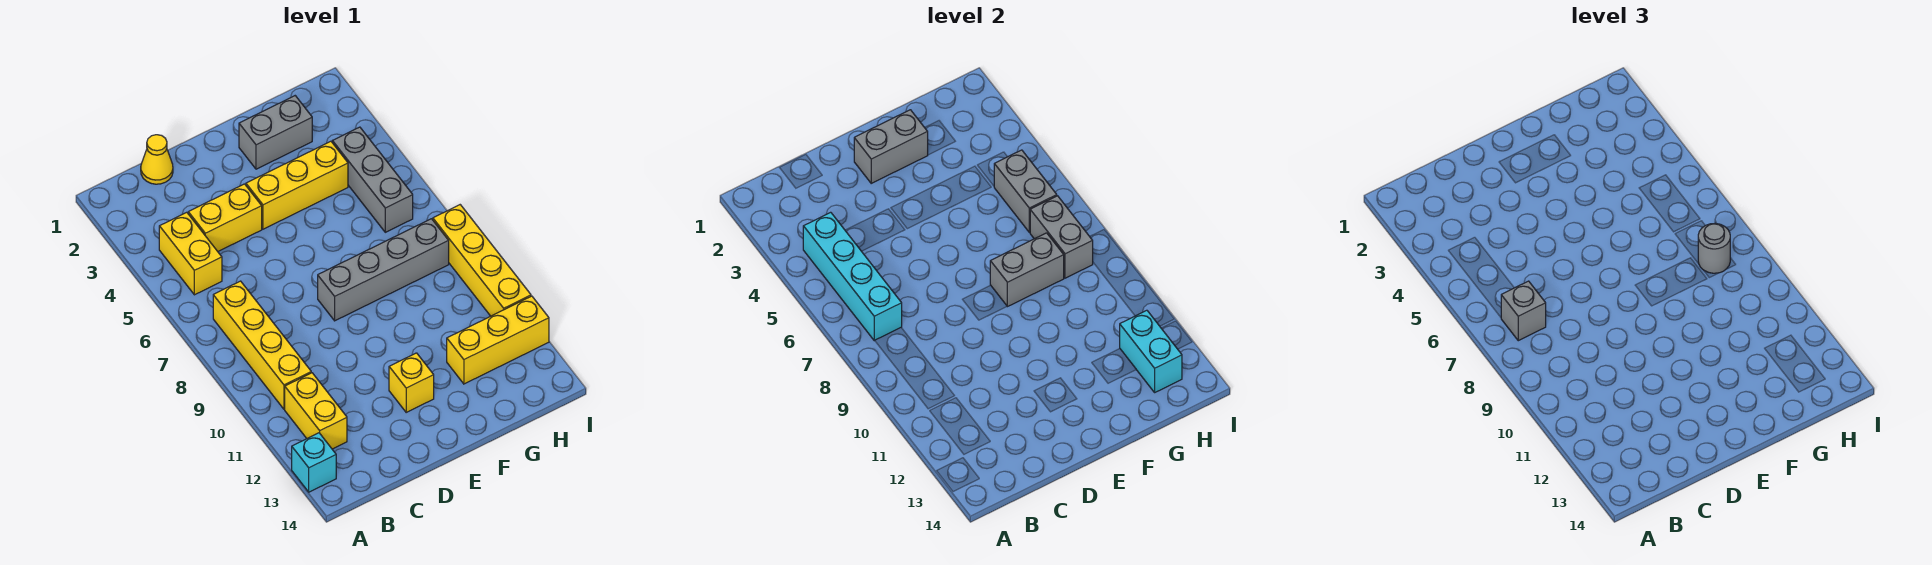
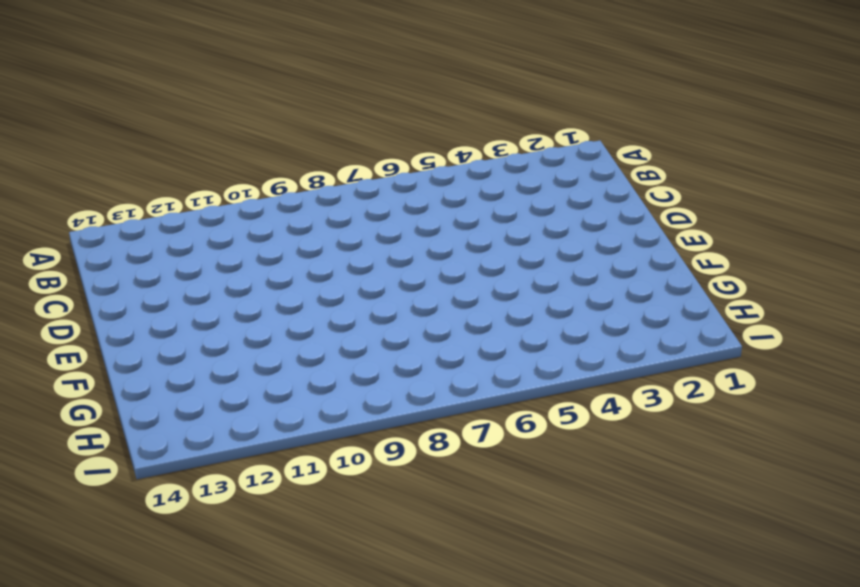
none -> cyan 1x1 brick [292,433,336,492]
none -> yellow 1x2 brick [159,212,222,295]
none -> yellow 1x4 brick [213,281,311,409]

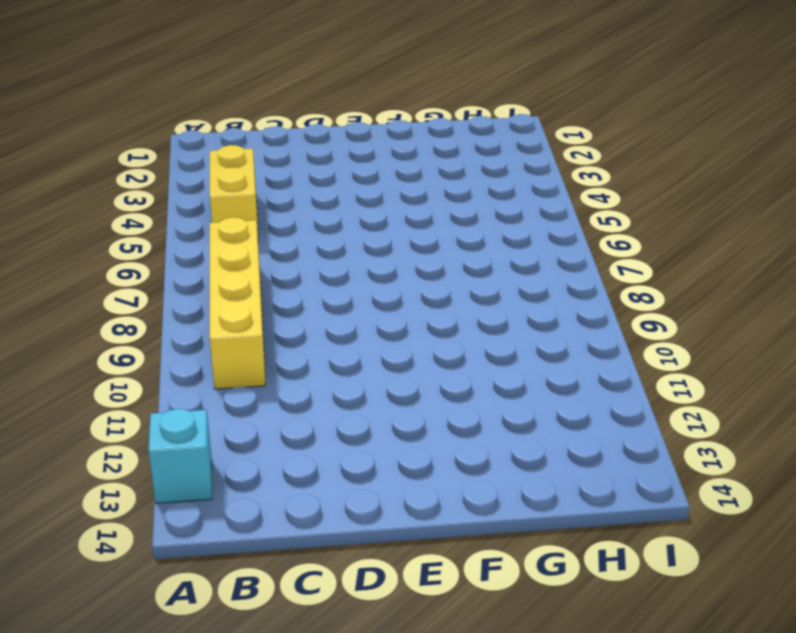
none -> yellow 1x2 brick [285,373,347,449]
none -> yellow 1x1 cone [141,135,173,184]
none -> yellow 1x2 brick [188,184,262,251]

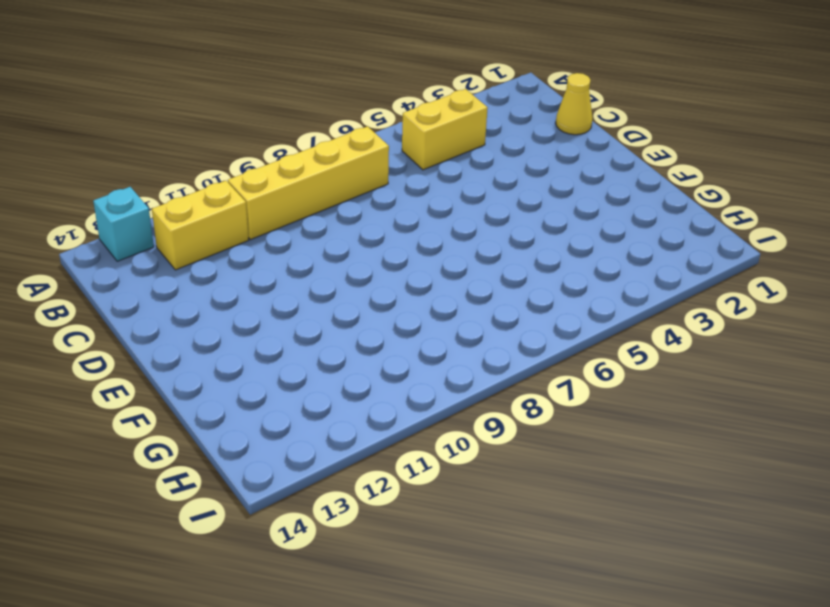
none -> yellow 1x2 brick [188,184,262,251]
none -> yellow 1x3 brick [246,141,348,229]
none -> grey 1x4 brick [318,219,449,321]

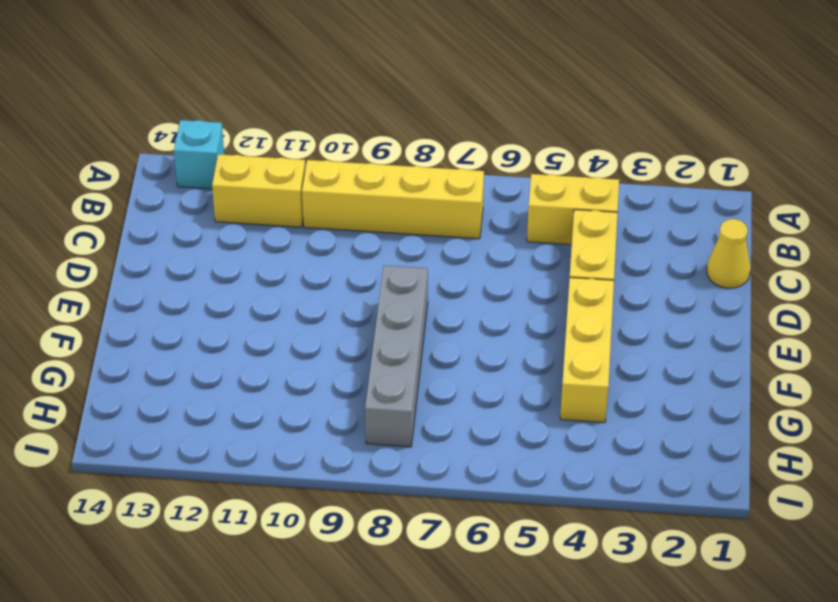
none -> yellow 1x1 brick [389,353,434,412]
none -> grey 1x2 brick [239,96,312,169]
none -> yellow 1x3 brick [447,296,549,384]

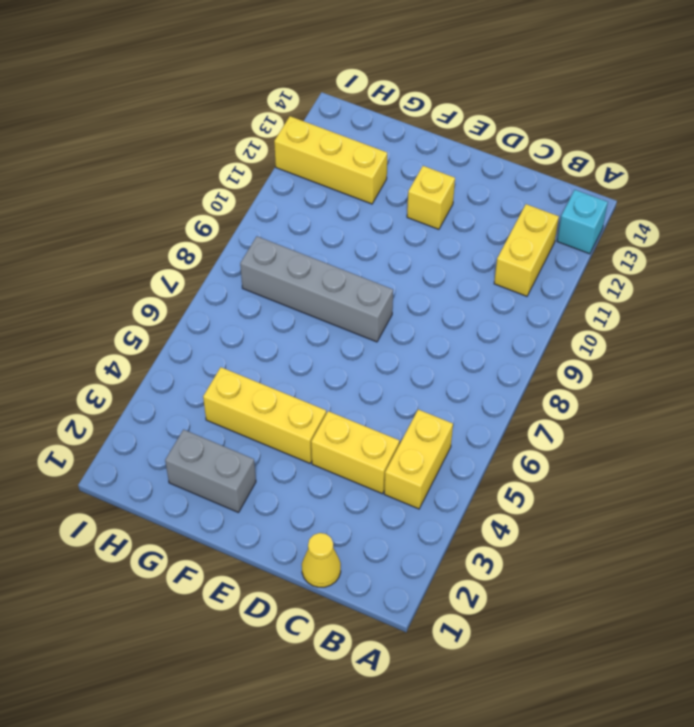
none -> yellow 1x4 brick [213,281,311,409]
none -> grey 1x3 brick [332,127,413,232]
none -> yellow 1x4 brick [433,205,531,316]

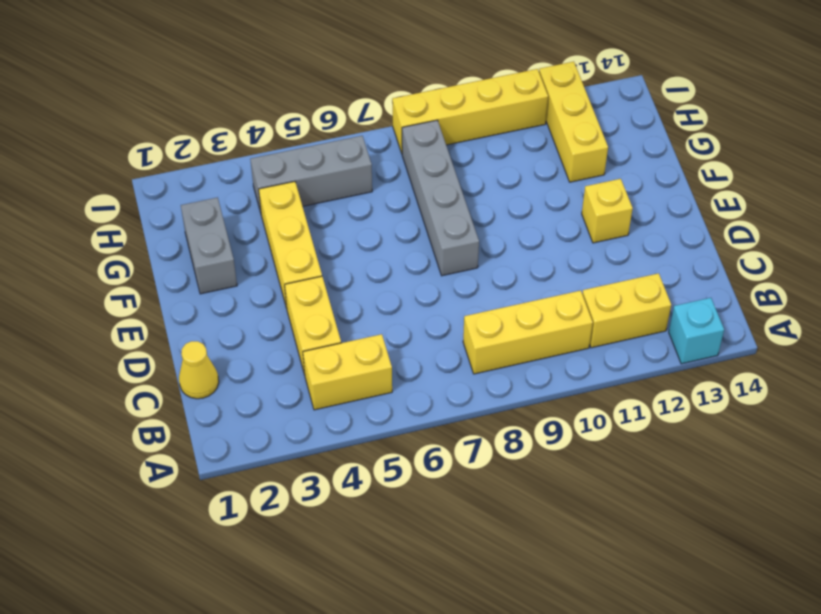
yellow 1x3 brick [463,290,593,374] -> yellow 1x4 brick [213,281,311,409]
none -> cyan 1x4 brick [803,212,902,341]
none -> grey 1x2 brick [854,110,928,183]
none -> grey 1x2 brick [990,233,1064,307]

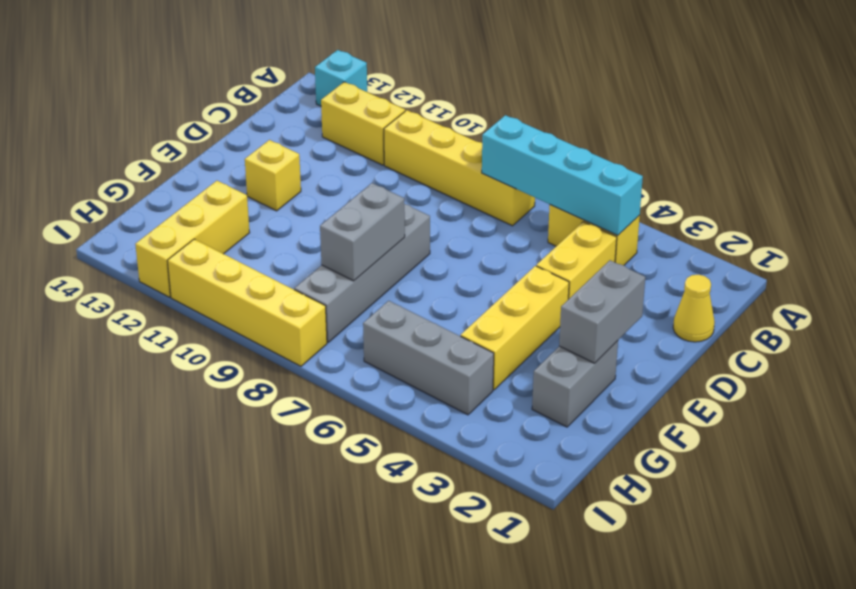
none -> grey 1x2 brick [994,150,1057,232]
none -> grey 1x2 brick [1030,196,1093,278]
none -> cyan 1x2 brick [1120,310,1182,392]

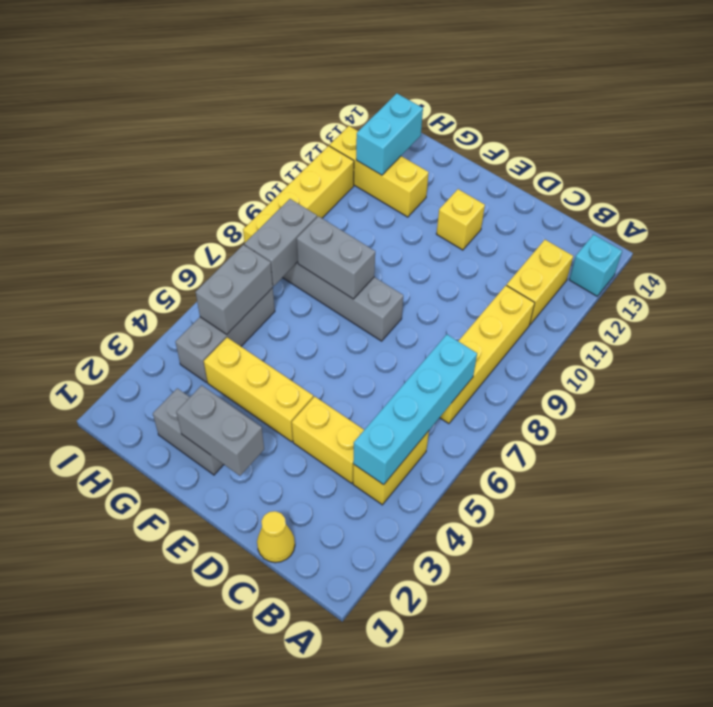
none -> grey 1x1 brick [1501,281,1546,341]
none -> grey 1x1 round brick [1698,223,1730,273]

